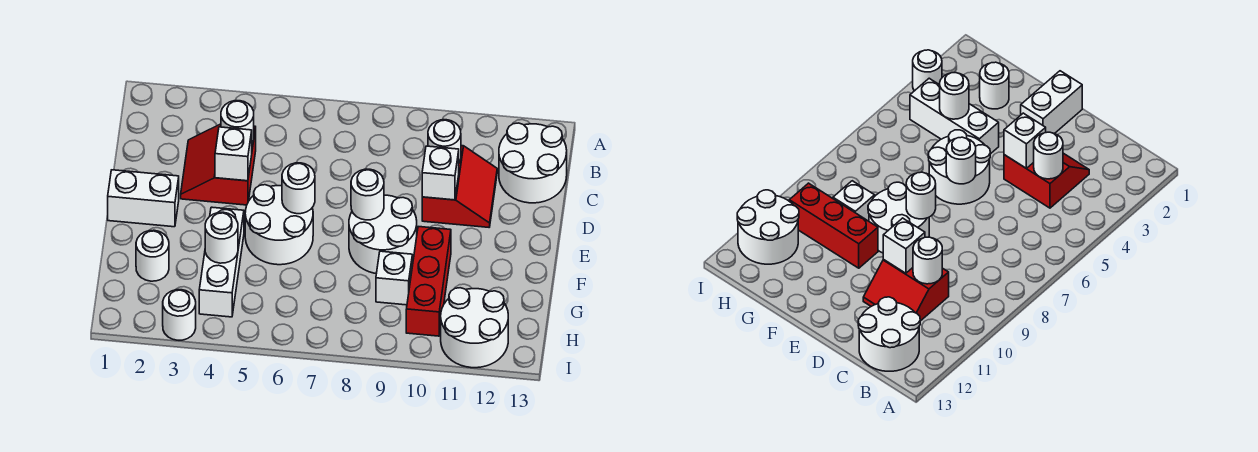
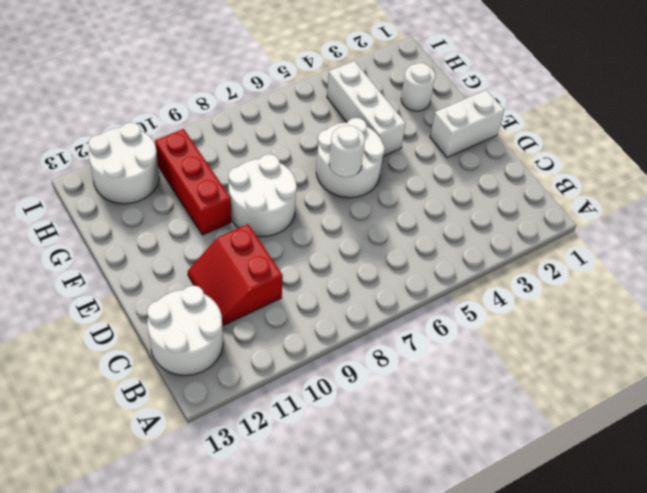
none -> red 2x2 slope [181,124,256,205]
none -> white 1x1 brick [376,251,412,305]
none -> white 1x1 round brick [163,290,196,340]

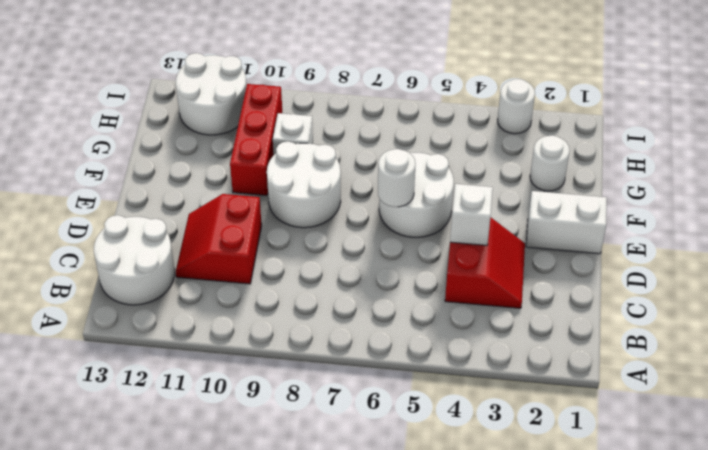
none -> white 1x3 brick [199,207,244,317]
none -> white 1x1 round brick [221,101,254,143]
none -> white 1x1 round brick [428,120,461,163]

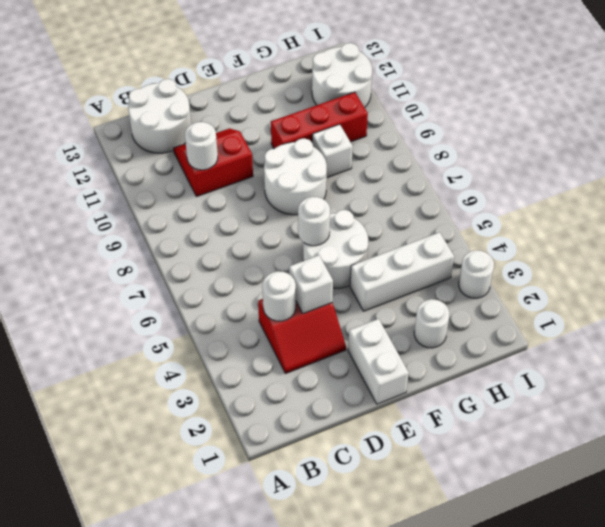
none -> white 1x1 brick [422,146,459,200]
none -> white 1x1 round brick [351,169,384,220]
none -> white 1x1 round brick [205,212,238,263]

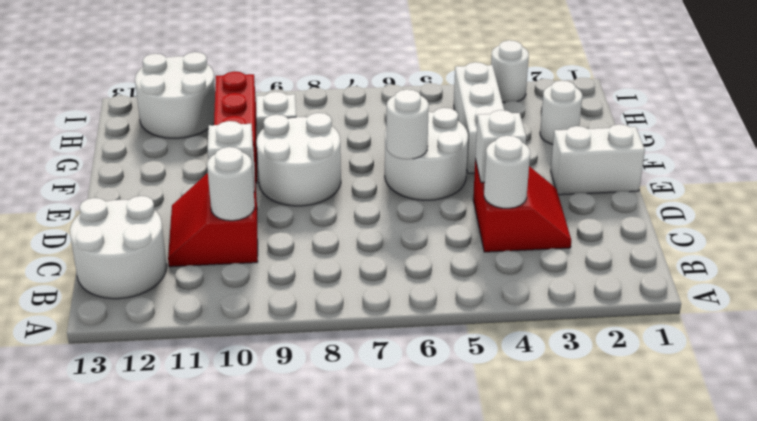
none -> white 1x1 round brick [351,169,384,220]
none -> white 1x1 round brick [205,212,238,263]

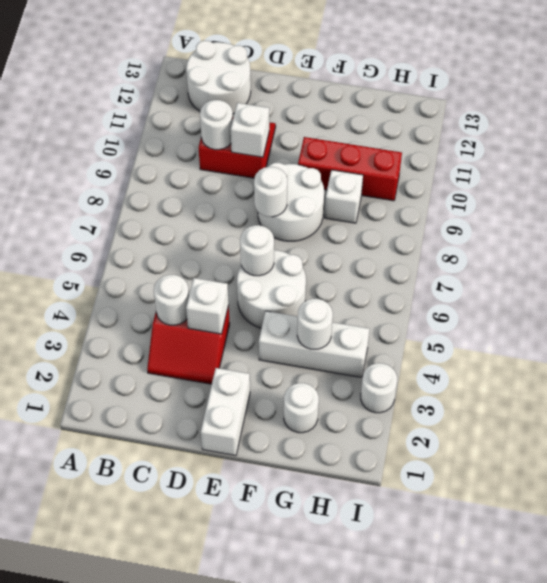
none -> white 2x2 round brick [441,288,508,368]

